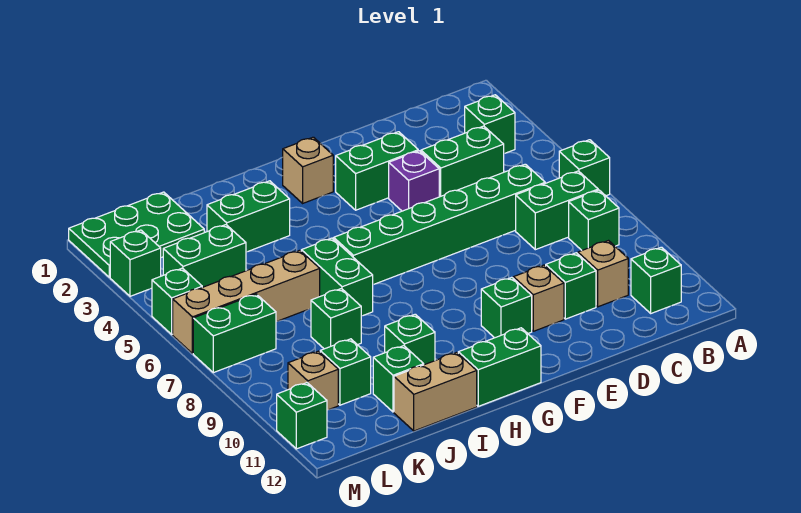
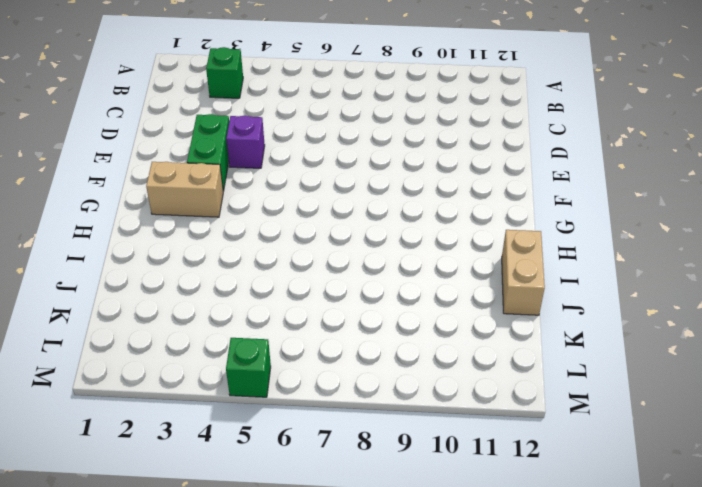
tan 1x2 brick [146,162,223,217] -> tan 1x1 brick [283,137,333,203]
none -> green 1x1 brick [559,140,610,196]
none -> green 1x2 brick [516,171,598,250]
none -> green 1x1 brick [569,190,619,250]
none -> green 1x1 brick [631,247,681,313]

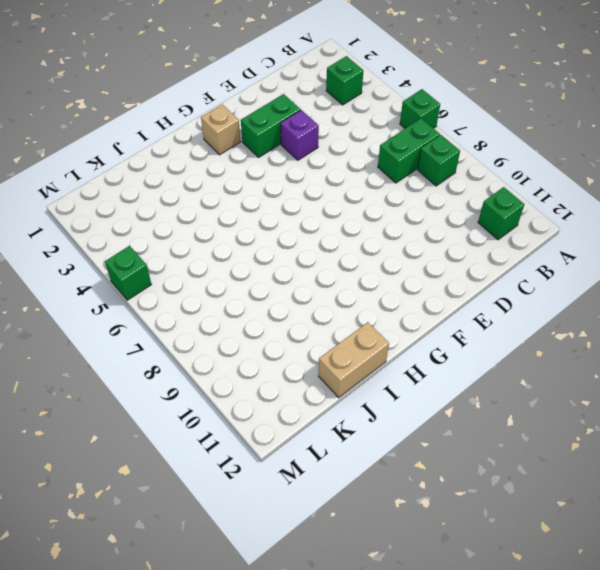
none -> green 1x2 brick [421,126,504,197]
none -> green 1x6 brick [334,164,545,284]
none -> tan 1x1 brick [578,241,628,307]
none -> green 1x1 brick [546,253,596,319]

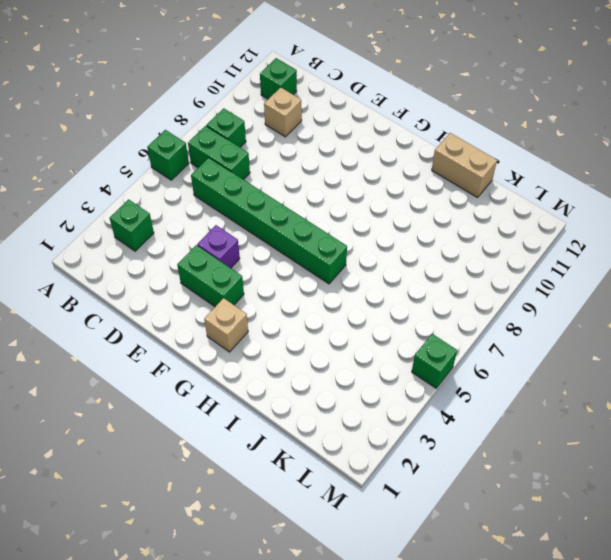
none -> green 1x2 brick [421,126,504,197]
none -> green 1x1 brick [546,253,596,319]
none -> tan 1x1 brick [513,265,564,331]
none -> green 1x1 brick [481,277,532,338]

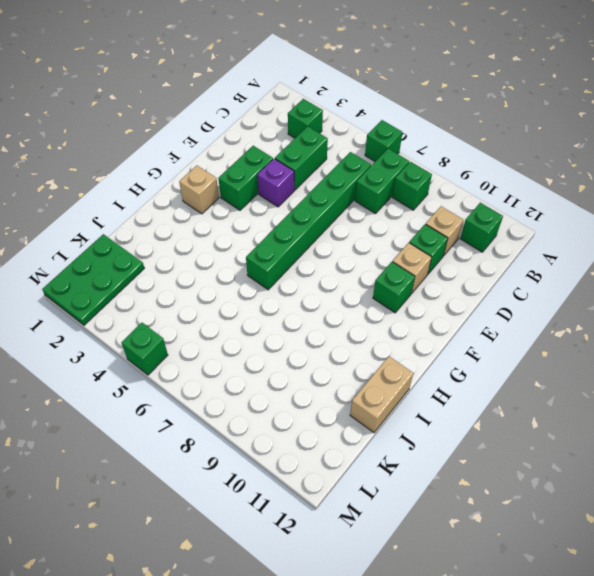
none -> green 1x2 brick [458,328,541,406]
none -> green 1x2 brick [207,181,290,252]
none -> green 1x2 brick [301,238,373,316]
none -> green 1x1 brick [385,314,435,365]

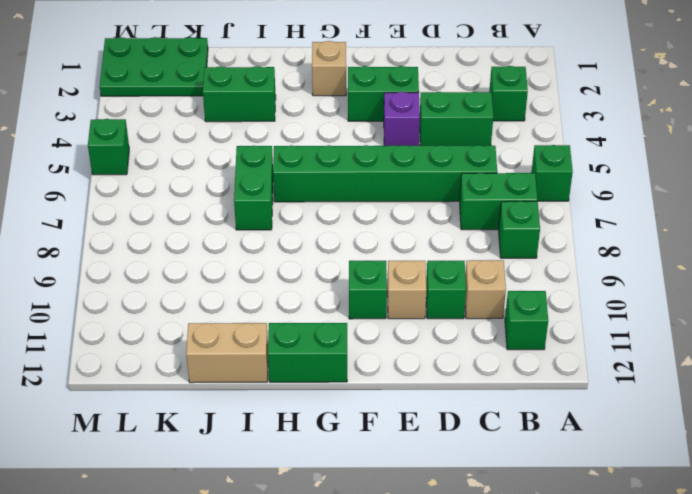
none -> green 1x1 brick [385,314,435,365]
none -> tan 1x4 brick [173,250,320,354]
none -> green 1x1 brick [311,289,361,349]
none -> green 1x1 brick [373,346,424,412]

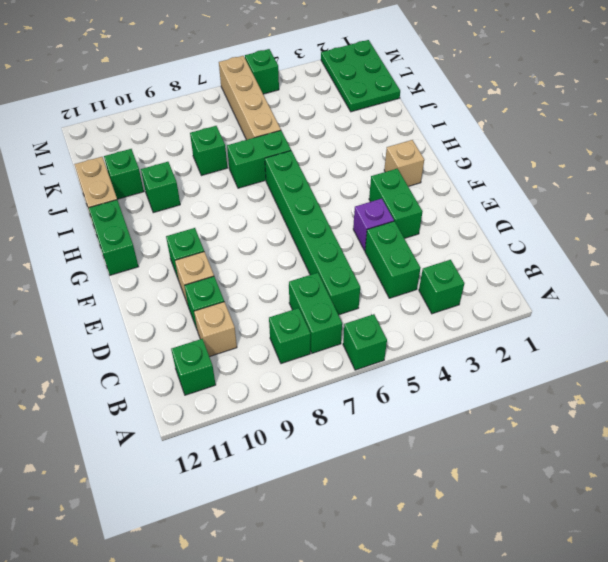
none -> green 1x2 brick [207,181,290,252]
none -> green 1x2 brick [163,225,246,287]
none -> green 1x1 brick [320,339,371,405]
none -> green 1x2 brick [193,294,276,373]

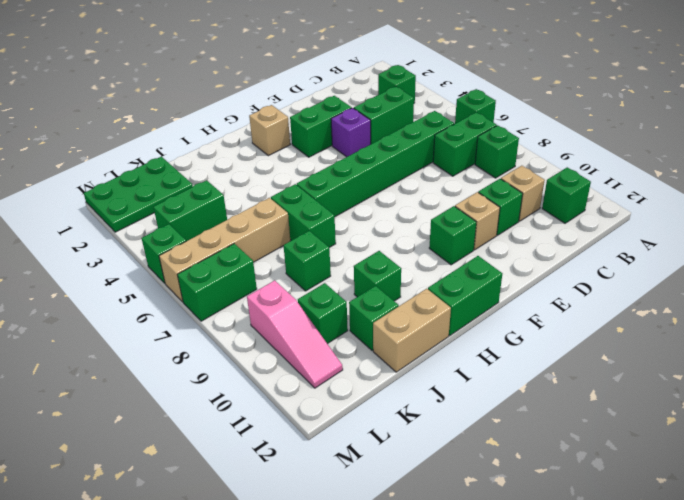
pink 1x3 slope [247,280,343,388] -> tan 1x1 brick [288,351,338,410]
none -> green 1x2 brick [207,181,290,252]
none -> green 1x1 brick [110,230,161,296]
none -> green 1x1 brick [277,383,327,449]

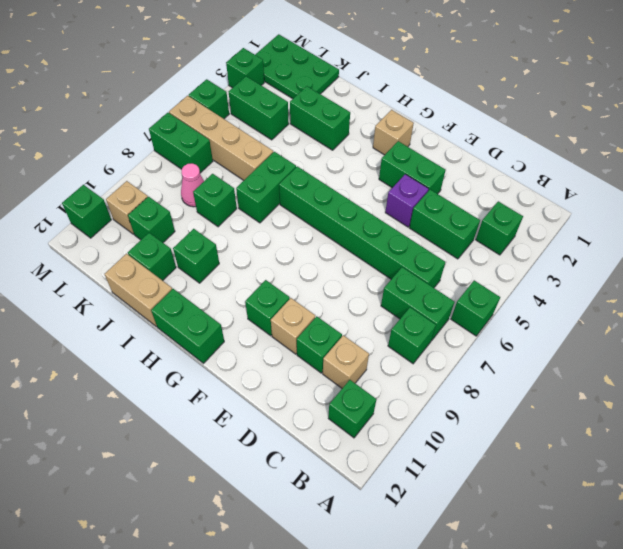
pink 1x1 cone [181,163,204,207] -> none

